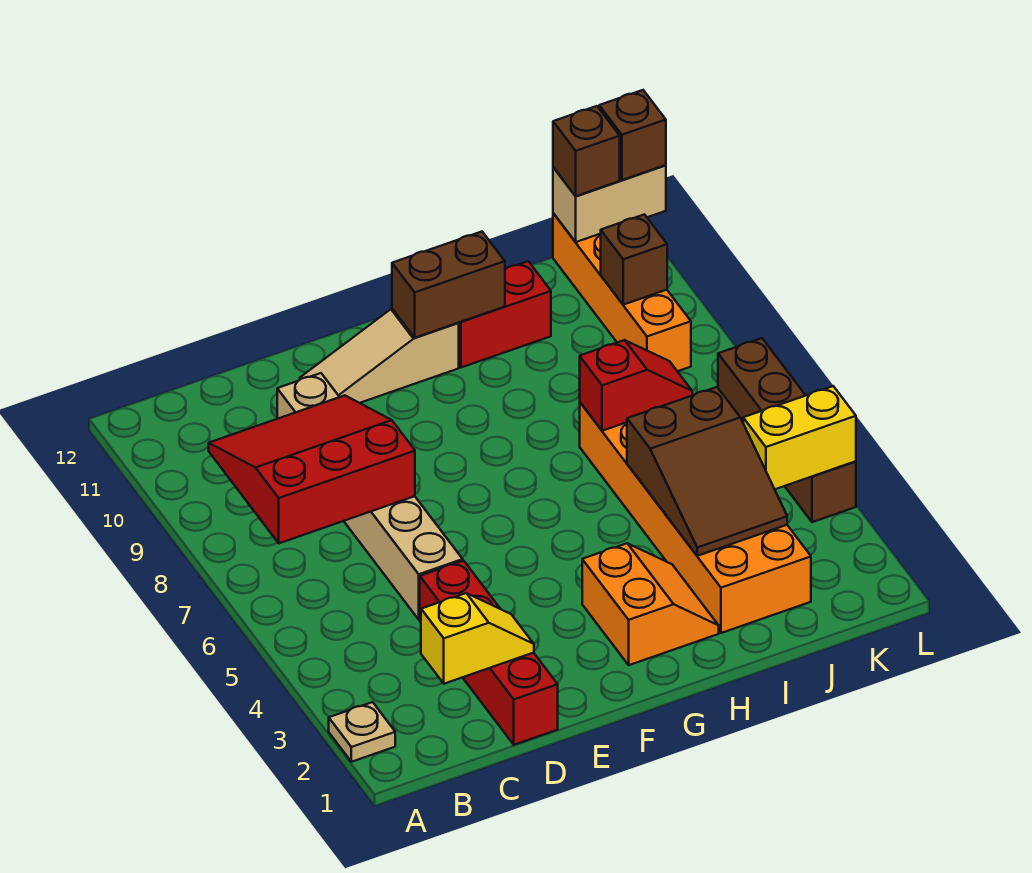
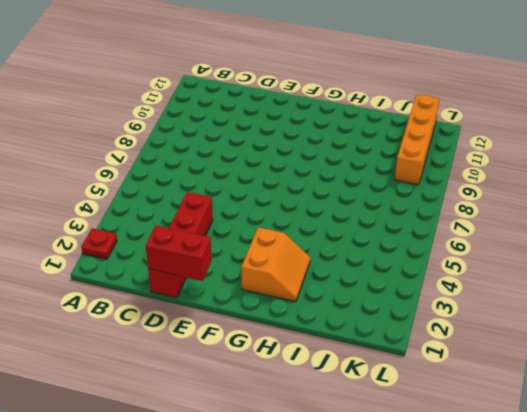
red 1x1 plate [81,228,117,259] -> tan 1x1 plate [329,702,395,762]
red 1x2 brick [146,225,212,281] -> red 1x2 brick moved to [459,261,551,368]
none -> tan 1x6 brick [277,373,463,620]
none -> tan 1x3 slope [300,309,459,403]
none -> orange 2x6 brick [580,403,811,633]

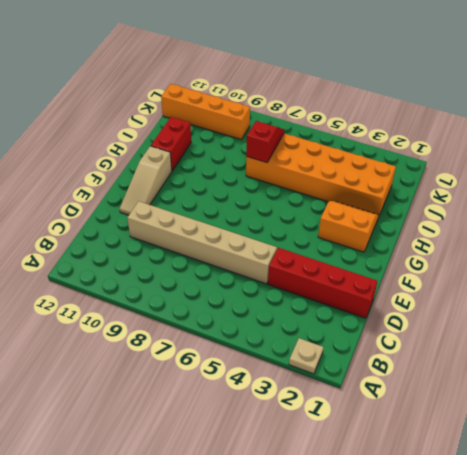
none -> brown 1x4 brick [718,338,856,522]
none -> red 3x3 slope [209,395,415,543]
none -> yellow 1x2 slope [421,593,534,684]

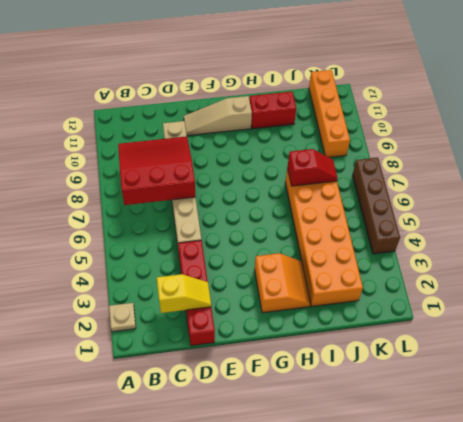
none -> brown 1x2 brick [392,232,505,338]
none -> brown 2x3 slope [627,387,787,556]
none -> yellow 1x2 brick [743,386,856,489]

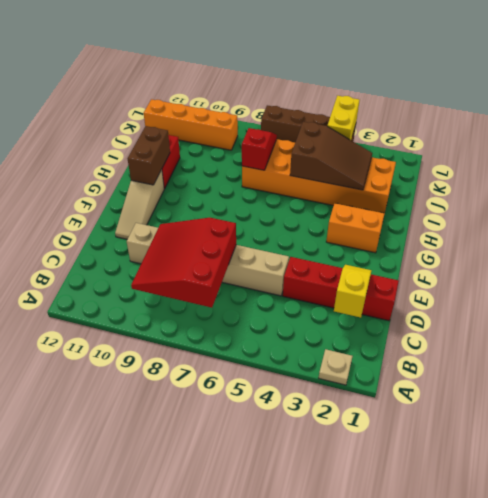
none -> brown 1x1 brick [601,214,667,305]
none -> tan 1x2 brick [553,165,666,242]
none -> brown 1x1 brick [553,106,620,196]

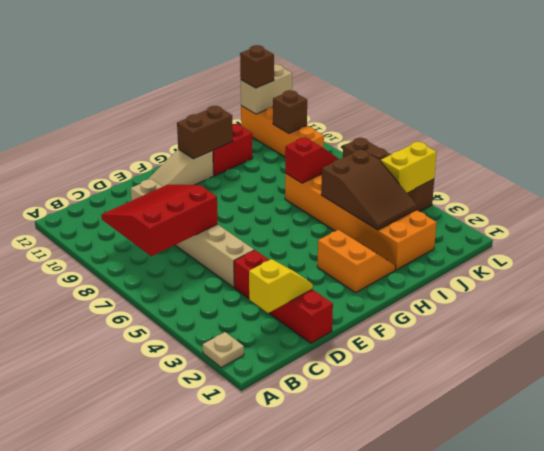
none -> brown 1x1 brick [599,90,666,180]

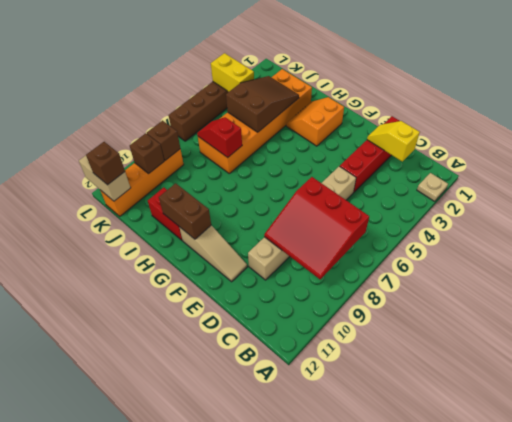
brown 1x1 brick [147,121,180,160] -> brown 1x1 brick moved to [599,90,666,180]

